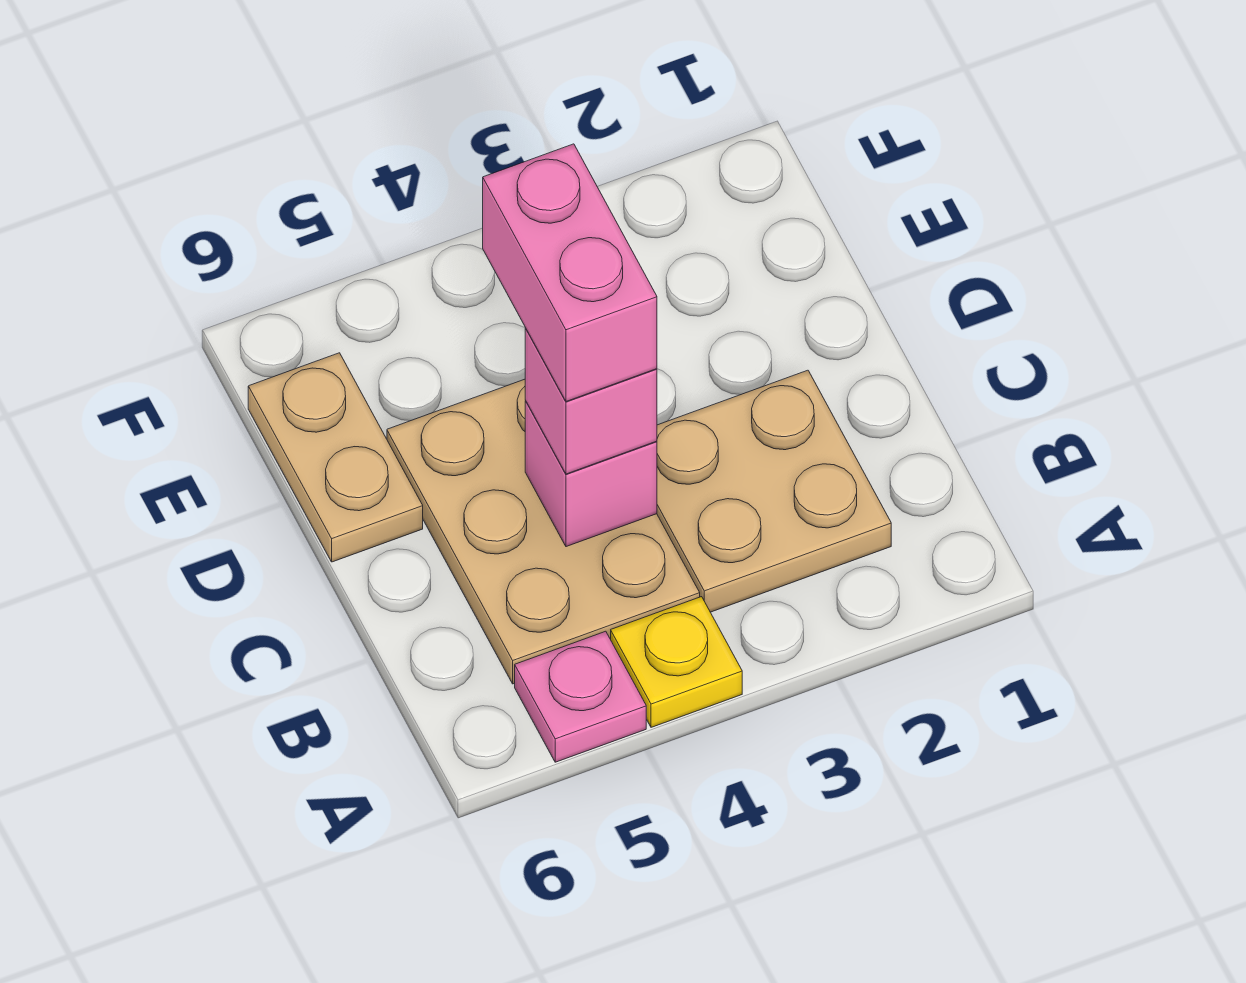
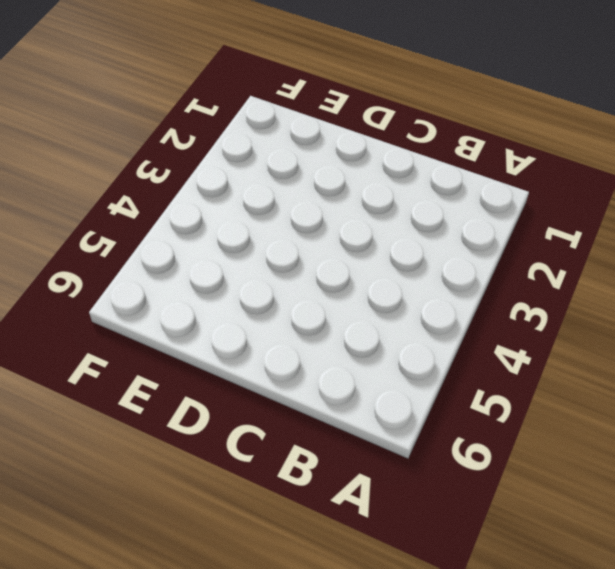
none -> yellow 1x1 plate [611,597,742,727]
none -> pink 1x1 plate [515,631,646,762]

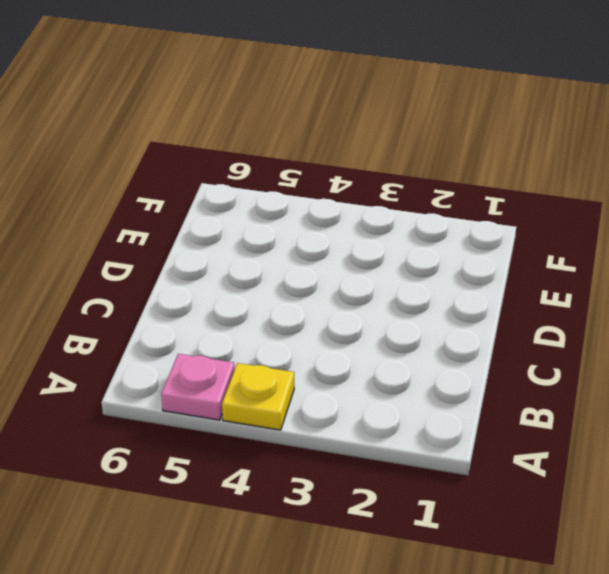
none -> tan 2x2 plate [657,370,891,612]
none -> tan 2x3 plate [387,379,700,684]

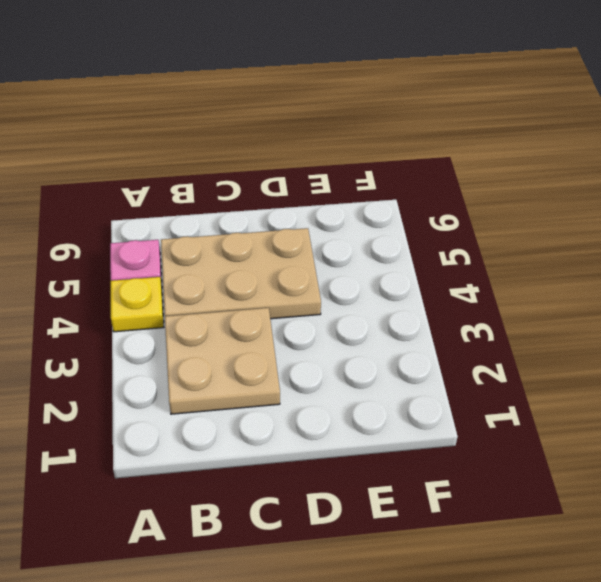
none -> tan 1x2 plate [248,353,423,562]
none -> pink 1x1 brick [525,401,657,547]

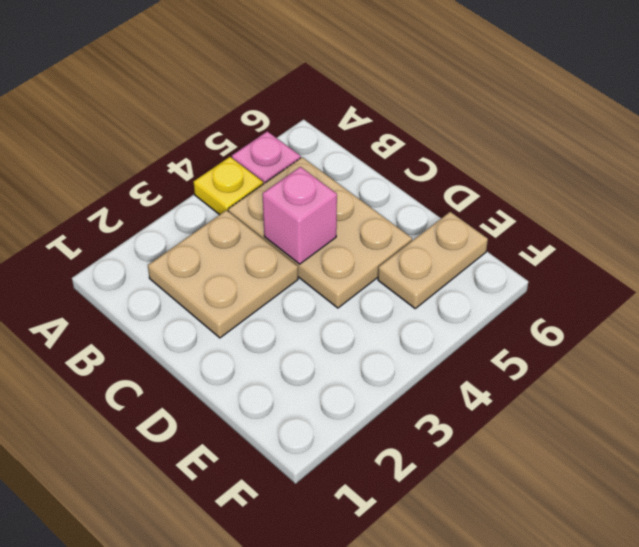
tan 1x2 plate [378,212,488,308] -> tan 1x2 plate turned to [248,353,423,562]
none -> pink 1x1 brick [525,328,657,474]
none -> pink 1x2 brick [483,144,657,401]

